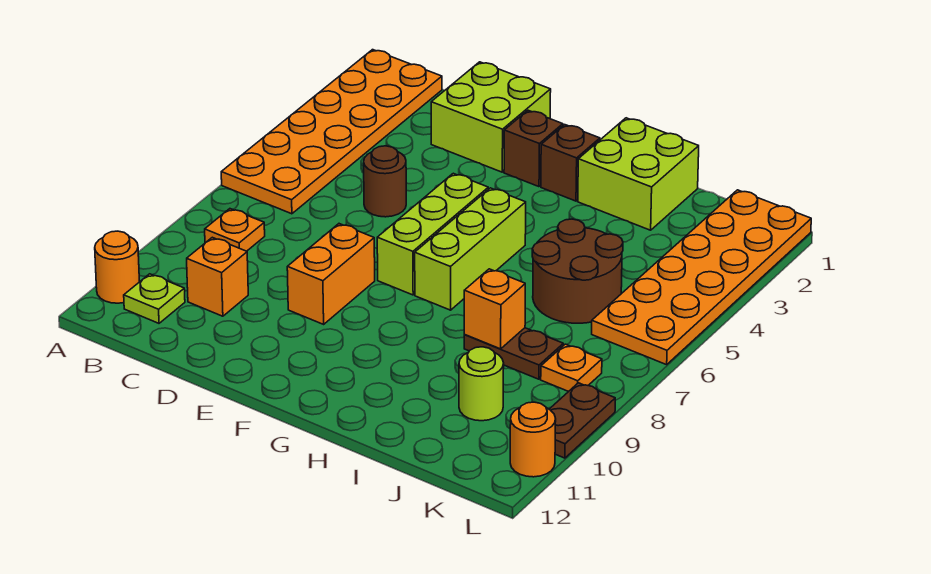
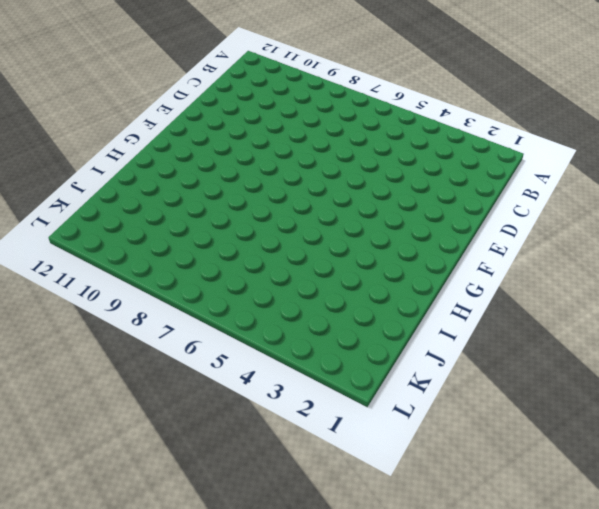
none -> orange 2x6 plate [221,50,442,214]
none -> orange 1x1 round brick [95,231,139,303]
none -> orange 1x1 plate [205,209,265,251]

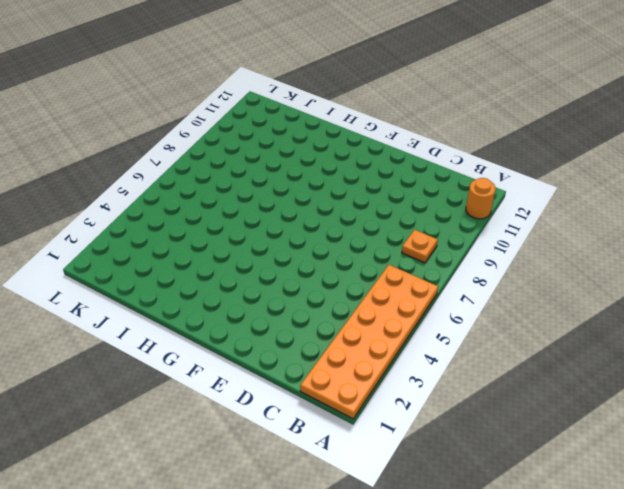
none -> lime 1x1 plate [124,274,185,323]
none -> orange 1x1 brick [187,237,248,316]
none -> lime 2x2 brick [431,62,551,172]

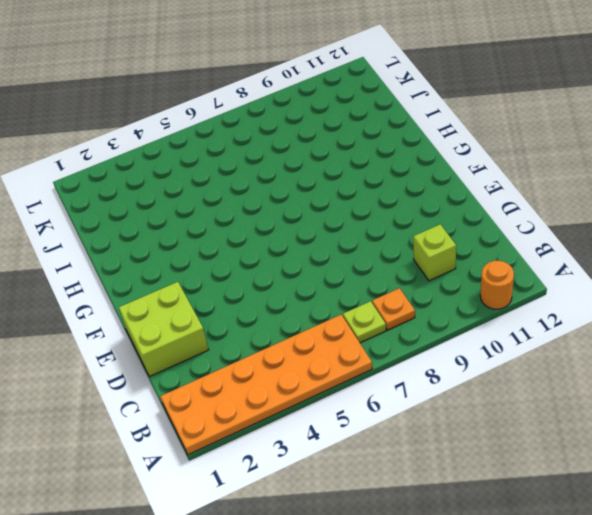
lime 1x1 plate [343,301,386,343] -> lime 1x1 plate moved to [124,274,185,323]
lime 1x1 brick [413,224,456,281] -> orange 1x1 brick [187,237,248,316]
none -> brown 1x1 round brick [364,146,406,217]
none -> orange 1x2 brick [287,224,375,324]
none -> brown 1x1 brick [504,110,563,187]

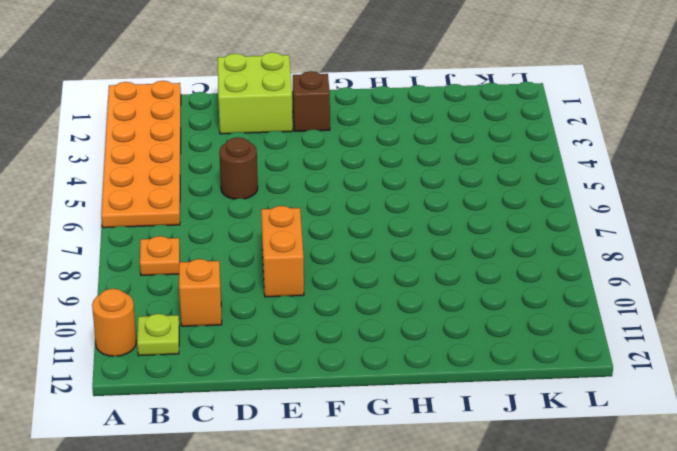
none -> lime 1x3 brick [377,173,488,295]
none -> brown 1x1 brick [541,125,600,201]
none -> lime 1x3 brick [415,188,526,310]

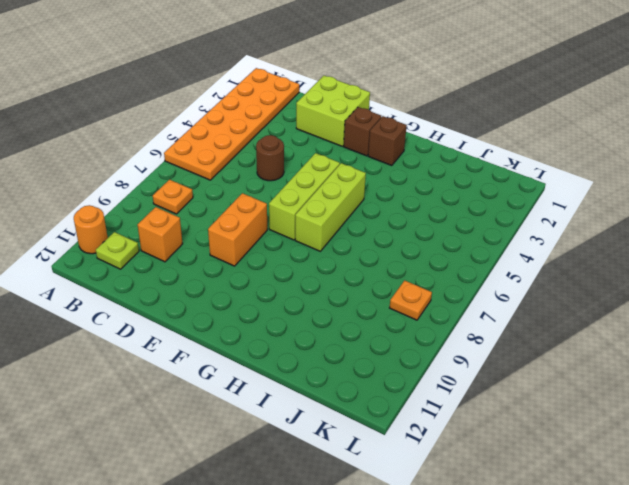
none -> lime 2x2 brick [578,118,699,230]
none -> brown 2x2 round brick [532,219,623,323]
none -> brown 1x2 plate [464,328,563,379]

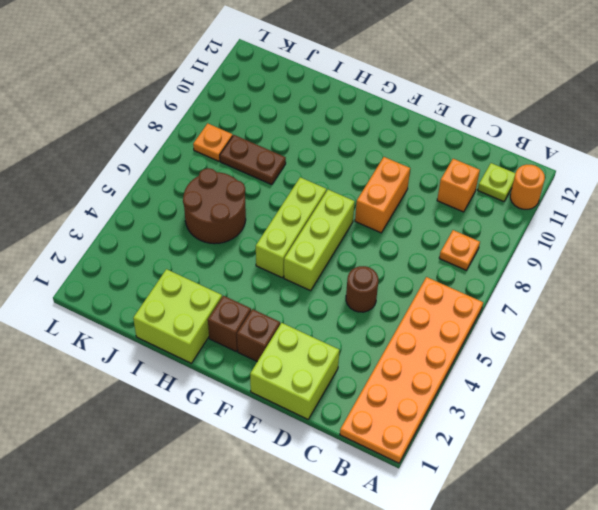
none -> lime 1x1 round brick [459,347,504,421]
none -> orange 2x6 plate [592,190,811,365]
none -> brown 1x2 plate [549,383,615,458]

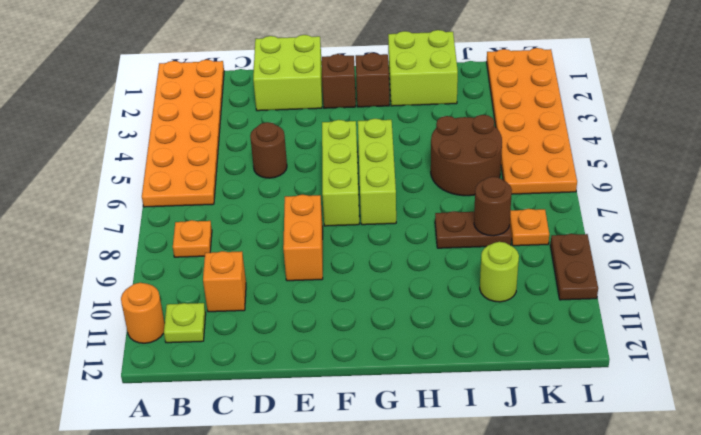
brown 1x1 round brick [474,177,512,236] -> none
none -> orange 1x1 round brick [510,402,556,477]
none -> orange 1x1 brick [464,269,525,349]

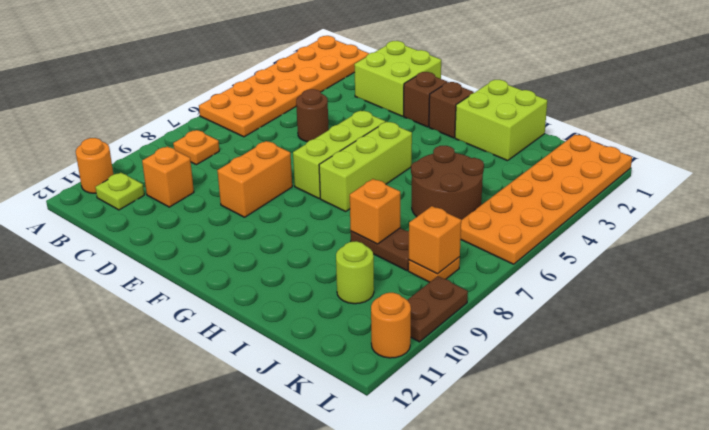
orange 1x1 brick [409,206,461,274] -> none

